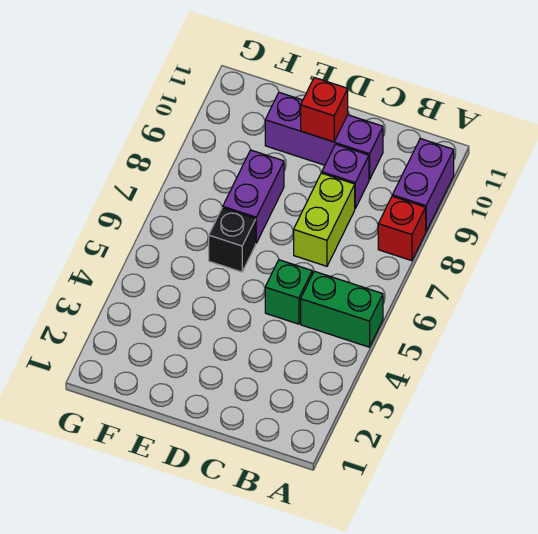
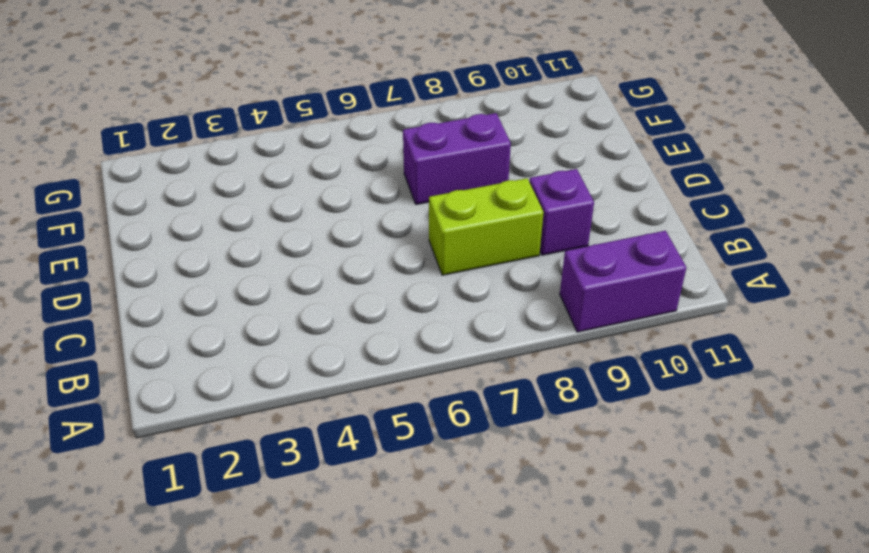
none -> green 1x2 brick [301,271,383,347]
none -> red 1x1 brick [378,196,426,261]

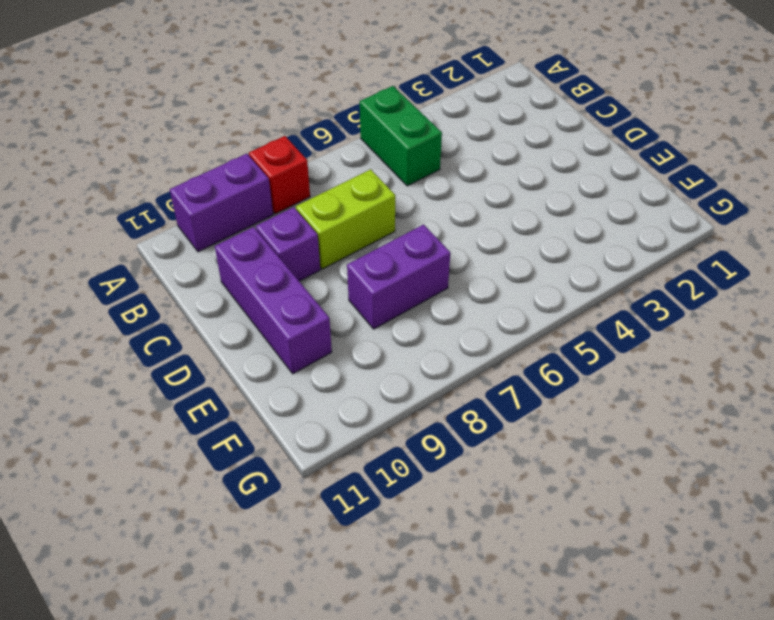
none -> green 1x1 brick [265,260,312,324]
none -> black 1x1 brick [209,208,256,272]

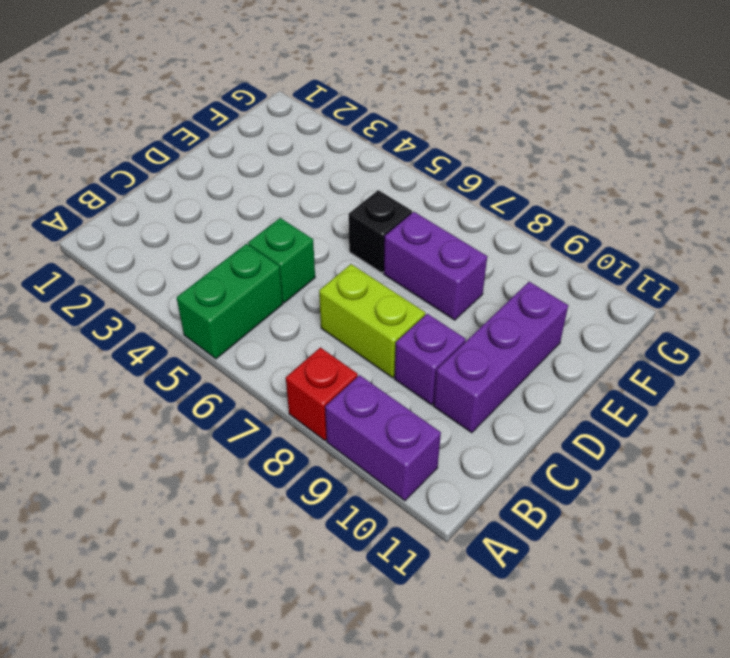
none -> red 1x1 brick [301,78,348,142]

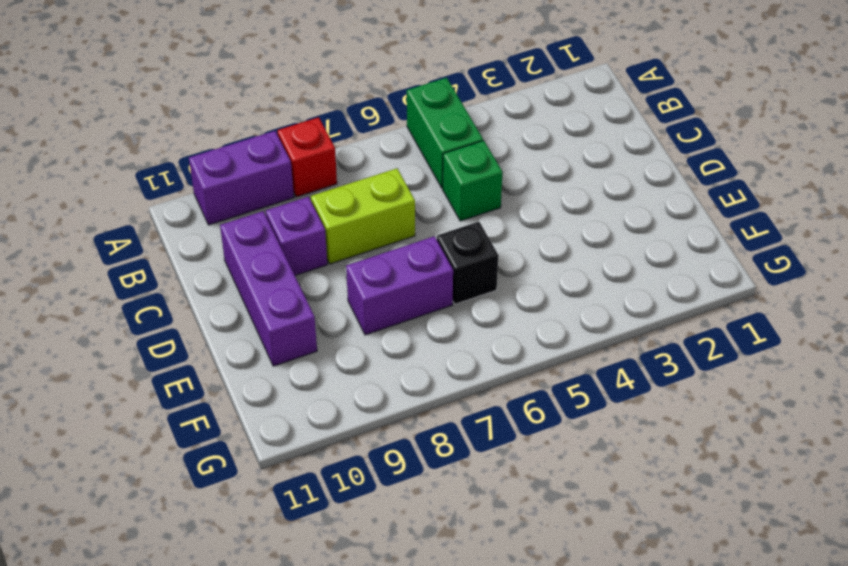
none -> red 1x1 brick [301,78,348,142]

